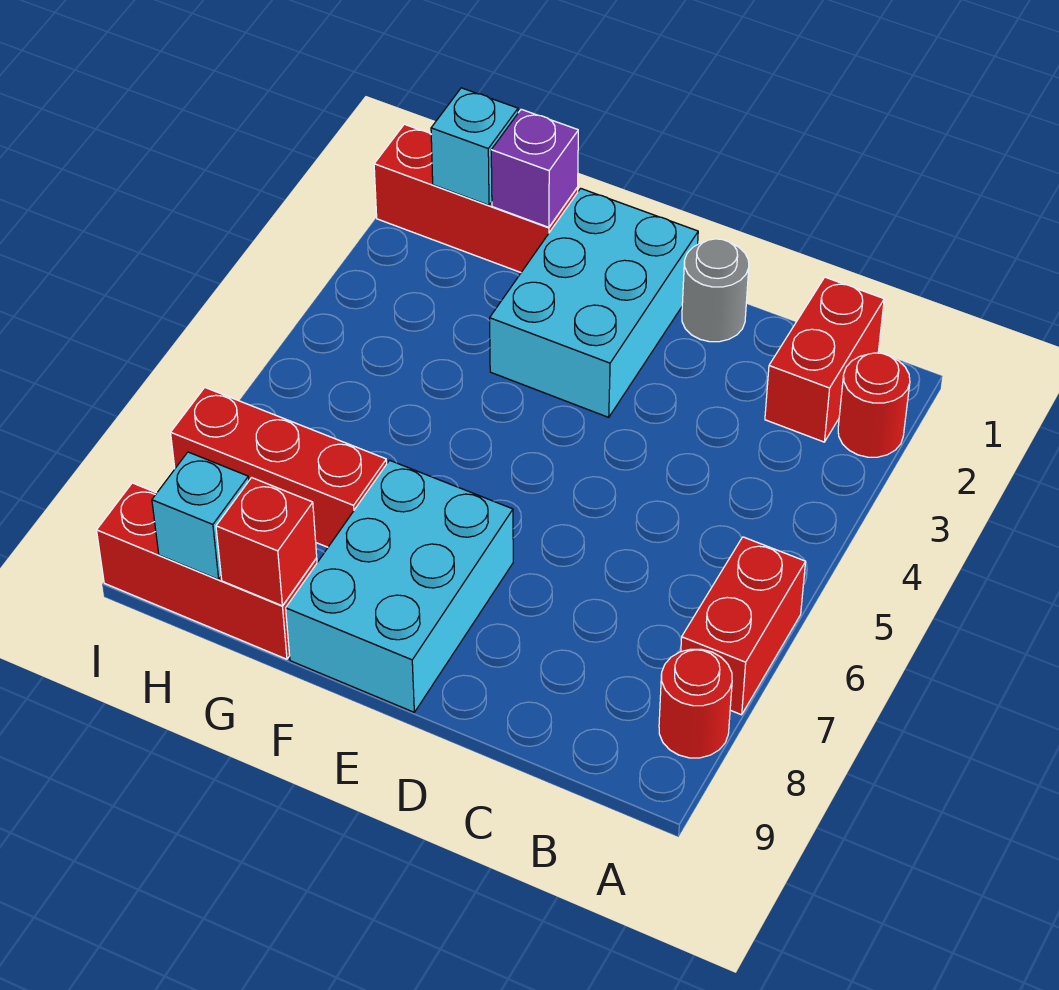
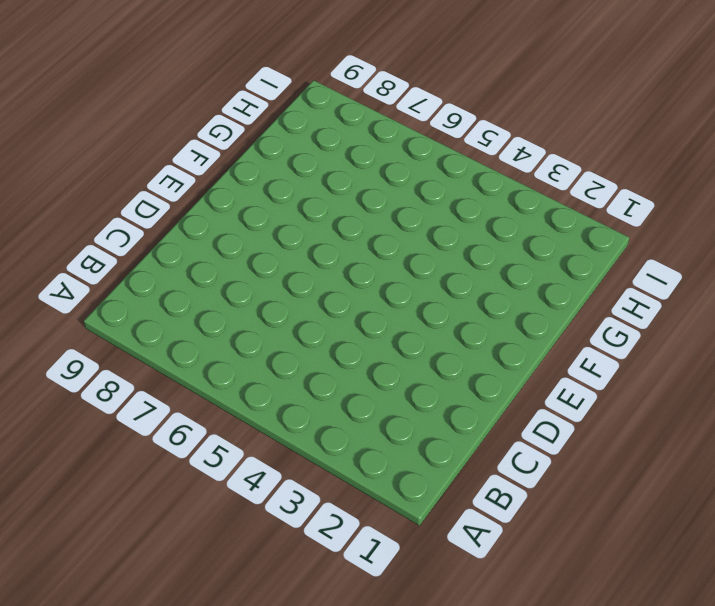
none -> red 1x1 round brick [838,353,910,457]
none -> red 1x2 brick [681,537,806,715]
none -> red 1x1 round brick [659,649,732,758]

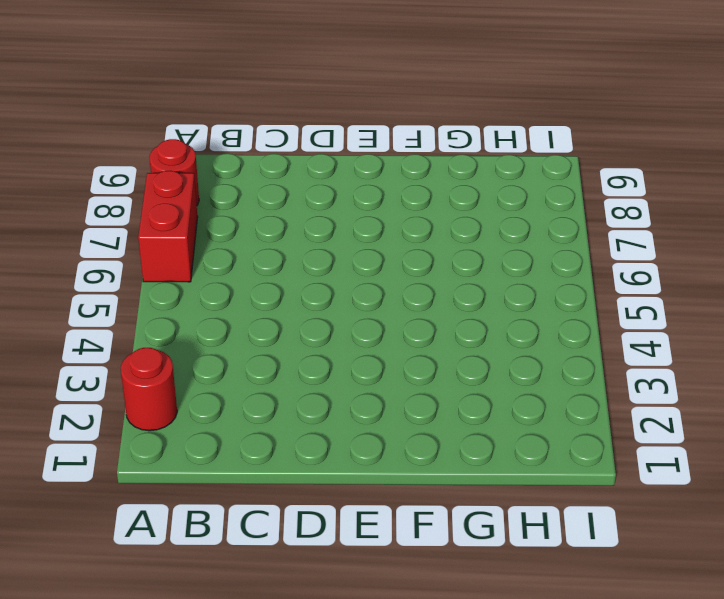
none -> red 1x2 brick [765,277,884,442]
none -> grey 1x1 round brick [682,239,749,342]
none -> cyan 2x3 brick [490,188,698,417]

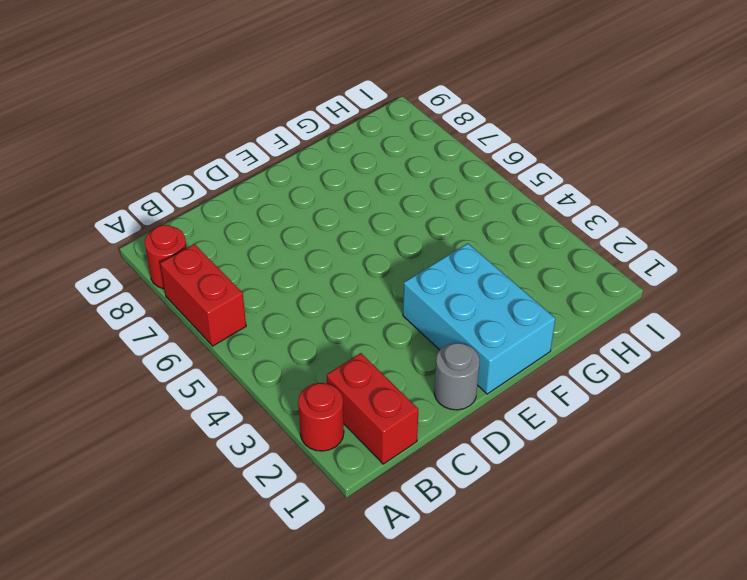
none -> cyan 2x3 brick [286,460,513,712]
none -> red 1x3 brick [374,124,578,272]
none -> red 1x3 brick [171,388,387,547]

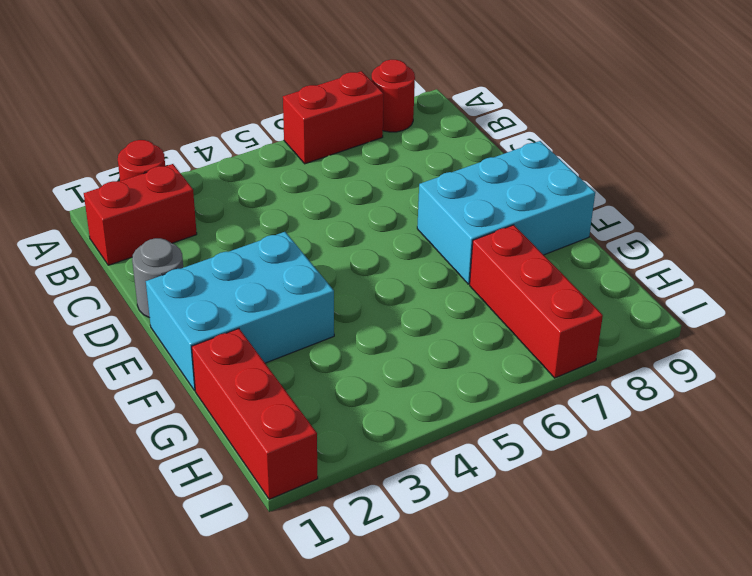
none -> red 1x3 brick [97,483,317,659]
none -> purple 1x1 brick [491,109,578,227]
none -> red 1x1 brick [216,478,317,606]

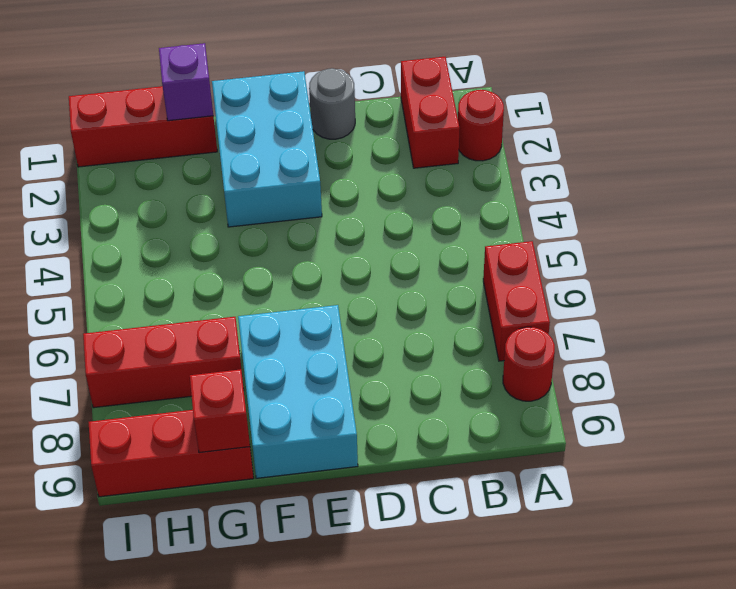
none -> cyan 1x1 brick [431,88,518,205]
none -> cyan 1x1 brick [152,452,249,579]

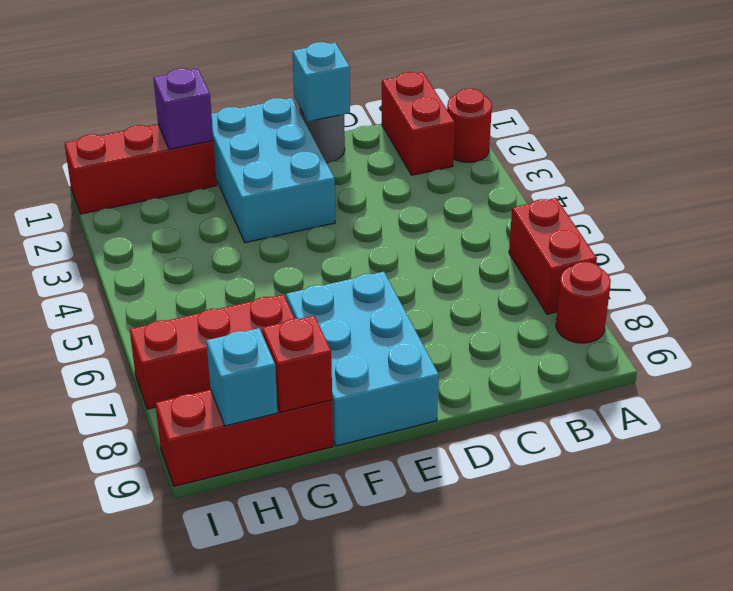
cyan 1x1 brick [293,42,350,122] -> cyan 1x1 brick moved to [431,88,518,205]

